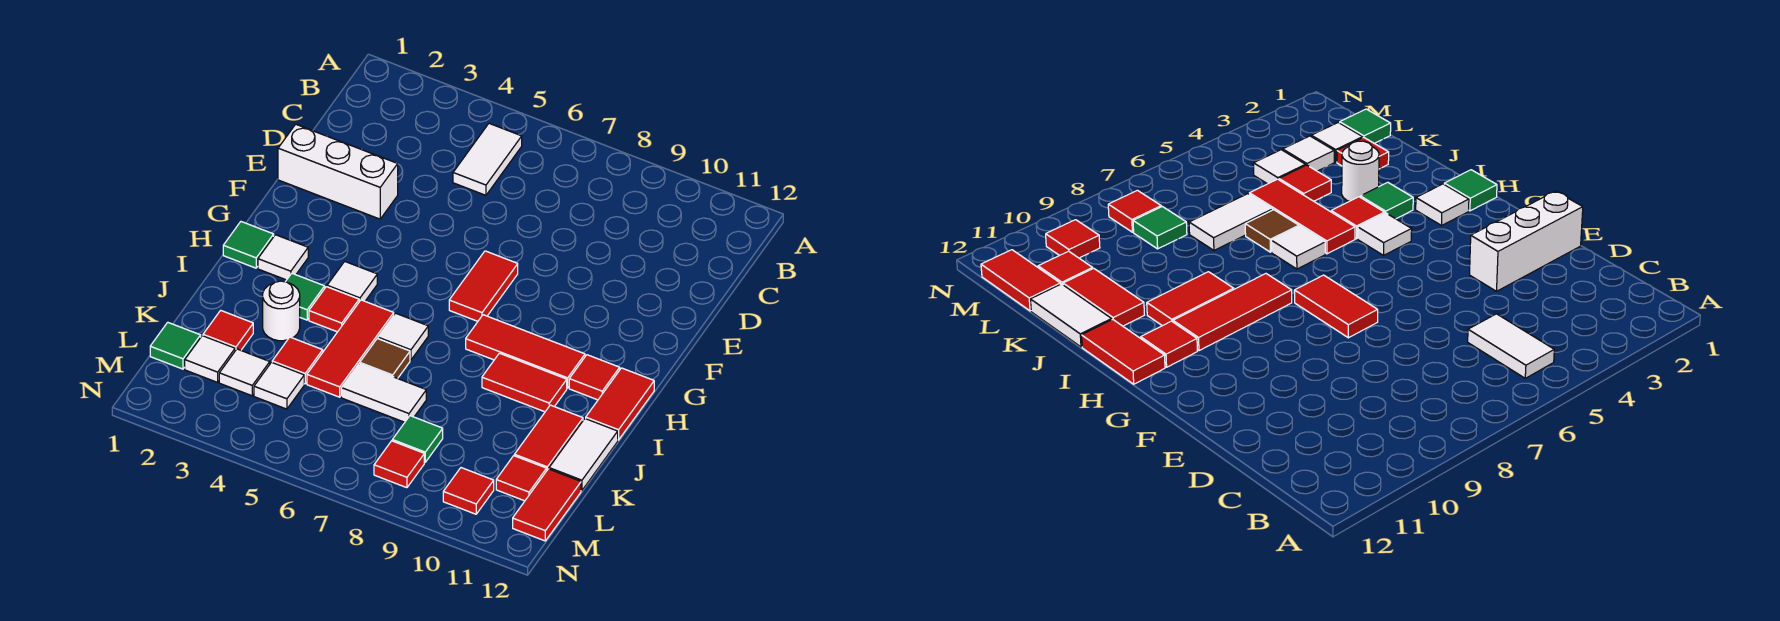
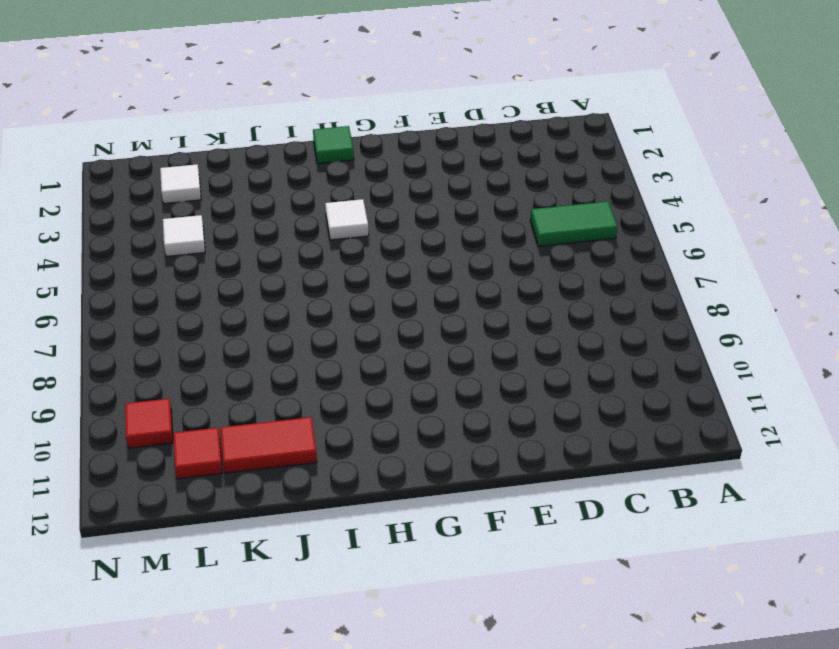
green 1x2 tile [530,201,618,246] -> white 1x2 tile [453,123,522,195]
none -> white 1x3 brick [278,124,398,219]
none -> red 1x2 tile [449,251,518,321]
none -> white 1x1 tile [258,235,308,280]
none -> red 1x3 tile [466,315,585,388]

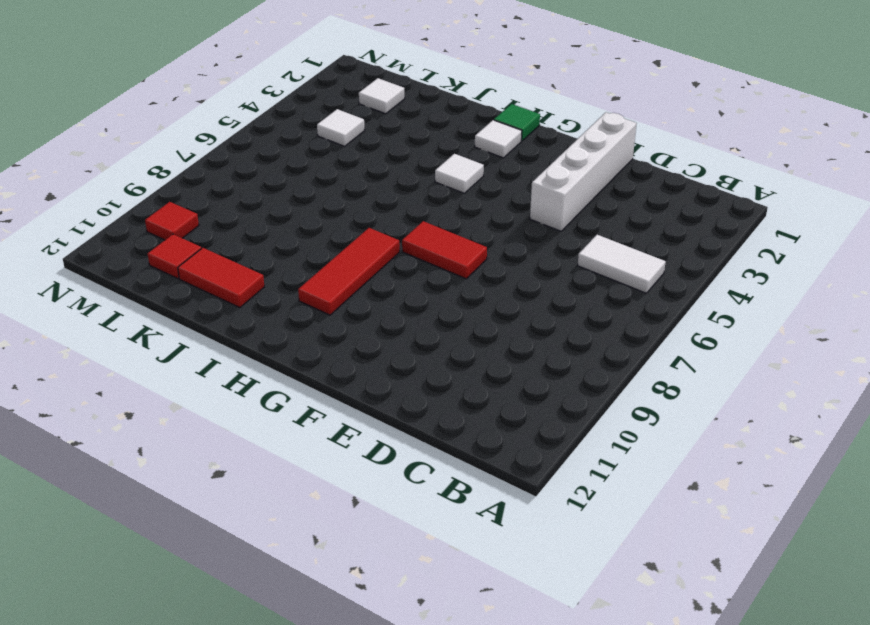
white 1x4 brick [530,112,637,231] -> white 1x3 brick [278,124,398,219]
none -> red 1x1 tile [569,355,620,400]
none -> red 1x2 tile [586,368,654,440]
none -> green 1x1 tile [286,274,325,320]
none -> red 1x1 tile [309,287,359,332]

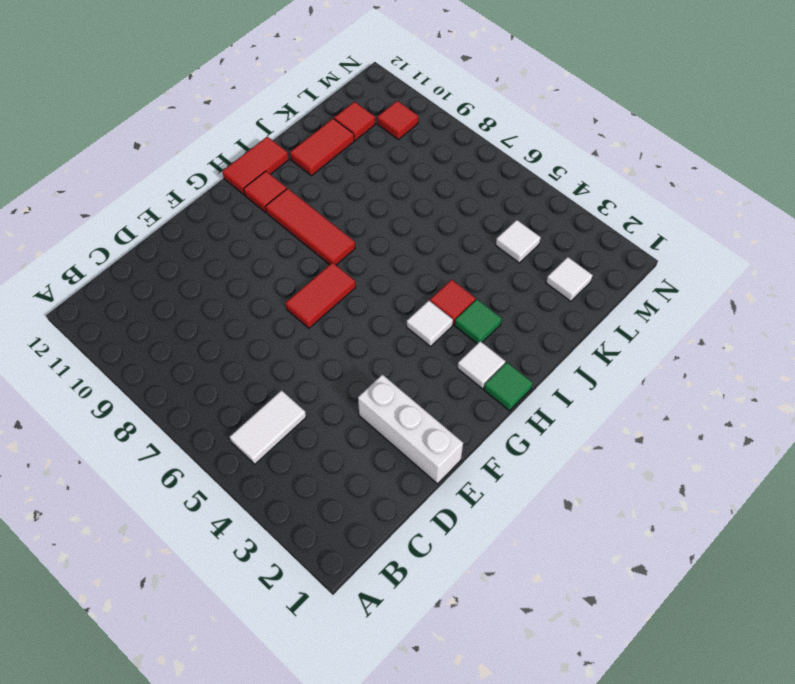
none -> red 1x3 tile [307,300,394,397]
none -> white 1x1 tile [378,313,428,360]
none -> red 1x2 tile [482,353,567,412]
none -> white 1x1 round brick [263,281,300,341]

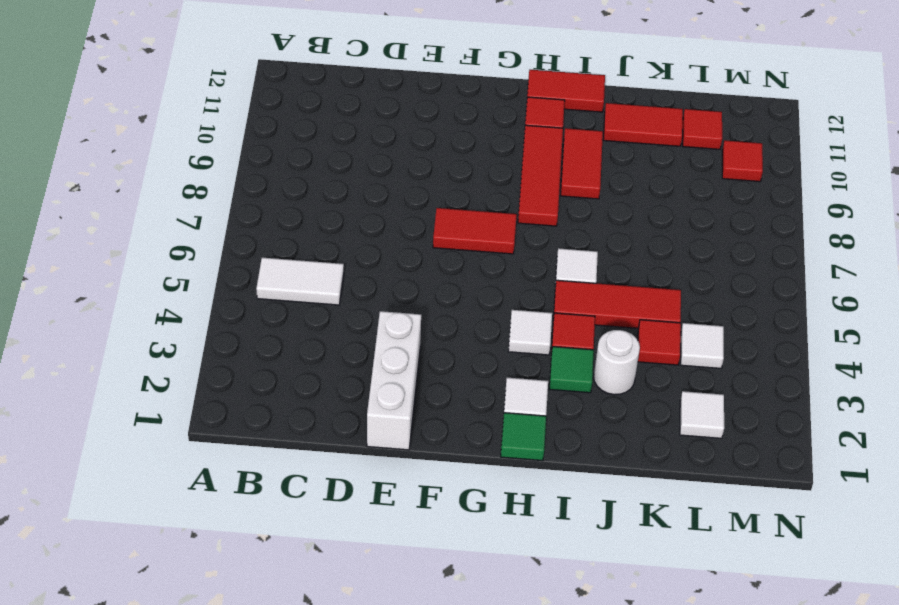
none -> brown 1x1 tile [360,339,410,378]
none -> white 1x2 tile [549,419,618,490]
none -> red 1x1 tile [203,310,253,351]
none -> white 1x2 tile [341,364,426,422]

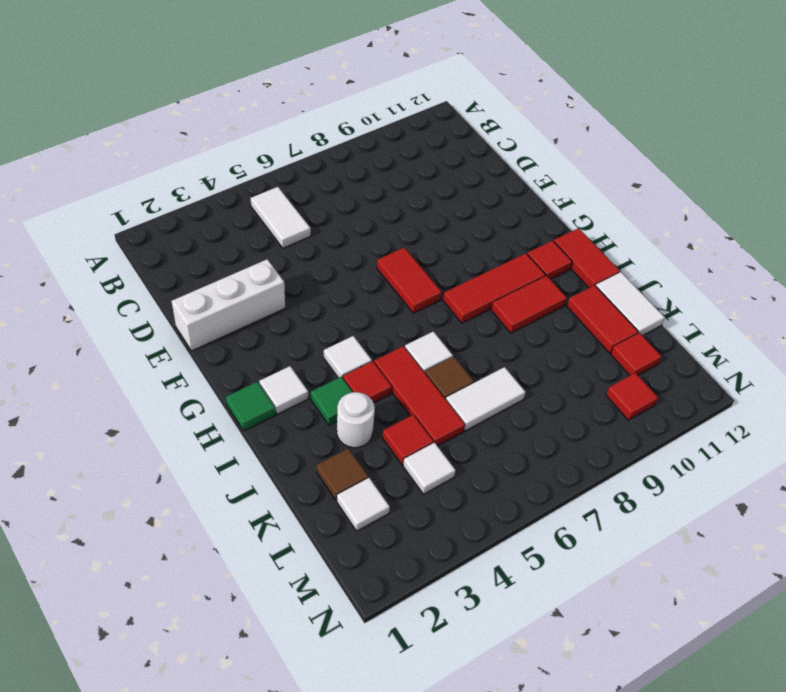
brown 1x1 tile [317,448,368,501] -> red 1x1 tile [203,310,253,351]
none -> green 1x1 tile [150,322,201,369]
none -> white 1x1 tile [219,349,270,396]
none -> green 1x1 tile [392,416,443,462]
none -> red 1x2 tile [513,469,581,541]

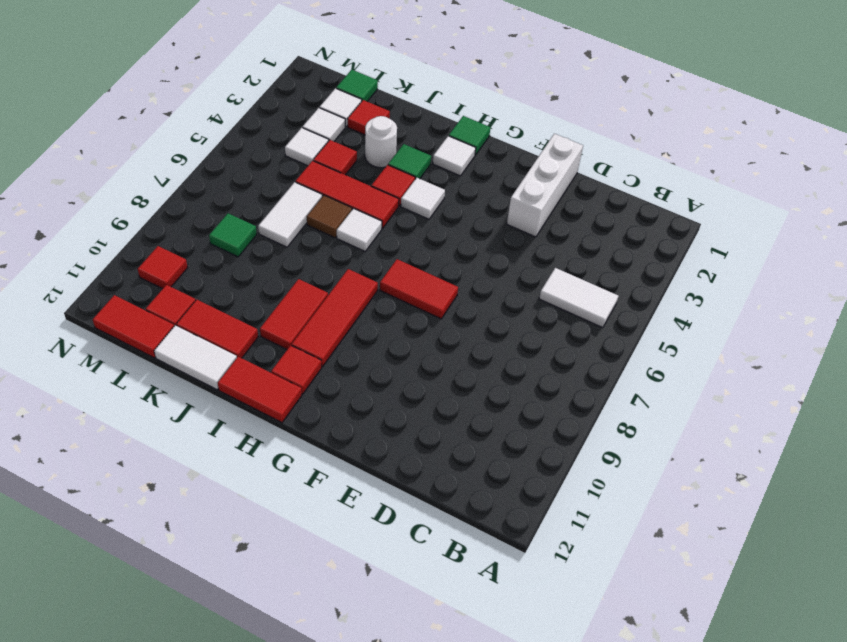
none -> red 1x1 tile [374,441,424,488]

